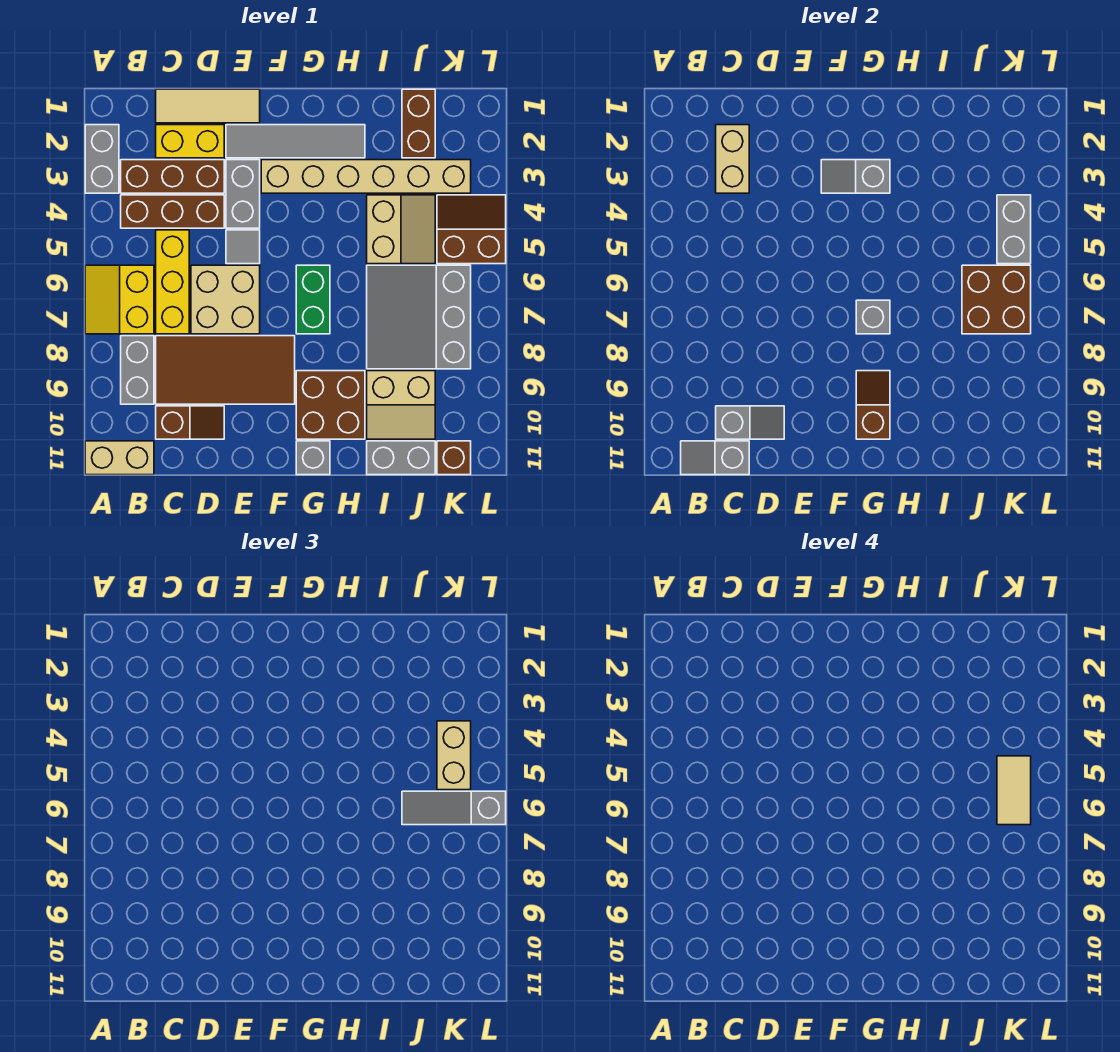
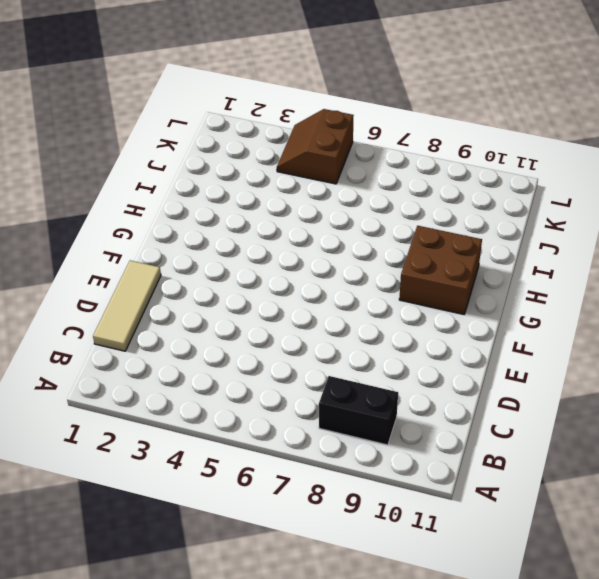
black 1x2 brick [319,376,398,445] -> grey 1x2 brick [121,336,154,404]
none -> grey 1x2 brick [85,125,119,193]
none -> yellow 2x2 slope [85,265,154,334]
none -> tan 1x2 brick [85,441,154,475]
none -> brown 1x3 brick [121,160,224,193]

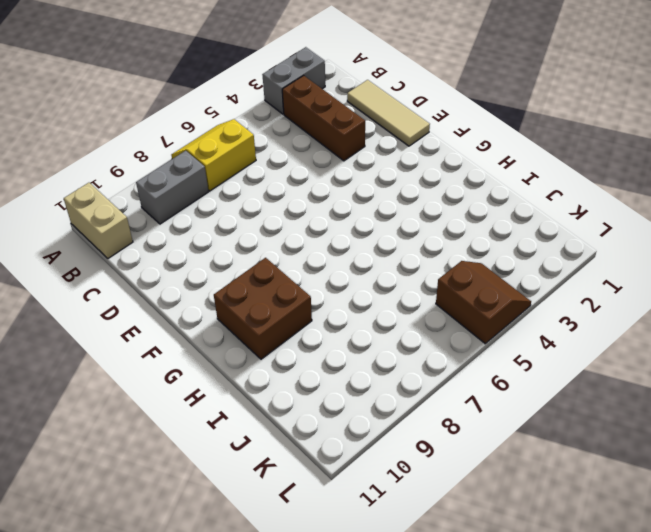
none -> brown 1x3 brick [121,195,224,228]
none -> yellow 1x2 brick [156,125,224,158]
none -> yellow 1x3 brick [156,230,189,334]
none -> brown 2x4 tile [156,336,295,404]

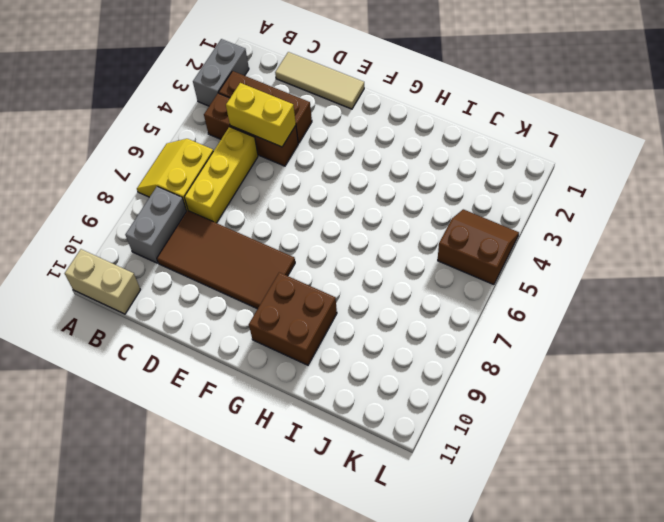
yellow 1x2 brick [226,83,296,147] -> yellow 1x2 brick moved to [156,125,224,158]
none -> brown 1x2 slope [156,406,224,439]
none -> tan 2x2 brick [191,265,260,334]
none -> grey 1x4 tile [226,125,365,158]
none -> grey 1x2 brick [226,160,260,228]

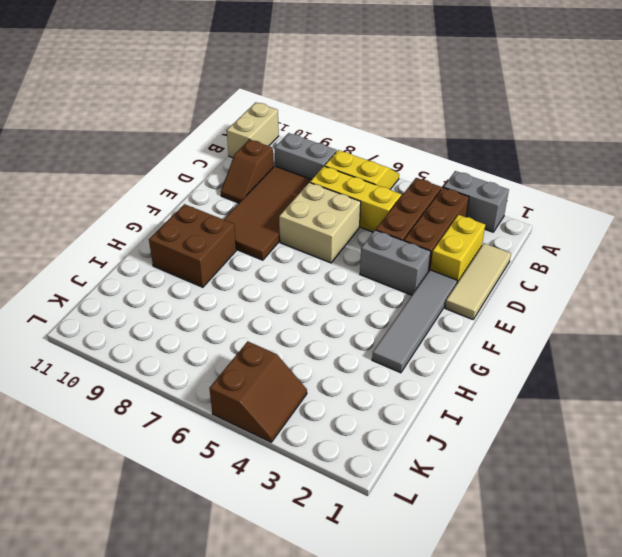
none -> grey 1x1 tile [226,230,260,264]
none -> tan 1x6 brick [261,160,471,193]
none -> green 1x2 brick [296,265,330,334]
none -> grey 1x1 brick [296,441,330,475]

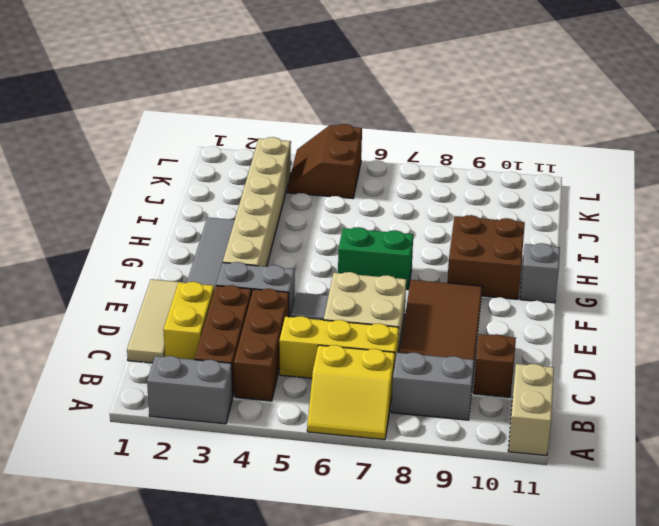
none -> tan 2x2 slope [367,195,435,264]
none -> grey 3x3 slope [367,265,471,369]
none -> tan 2x2 slope [367,371,435,439]
none -> grey 1x2 brick [367,441,435,475]

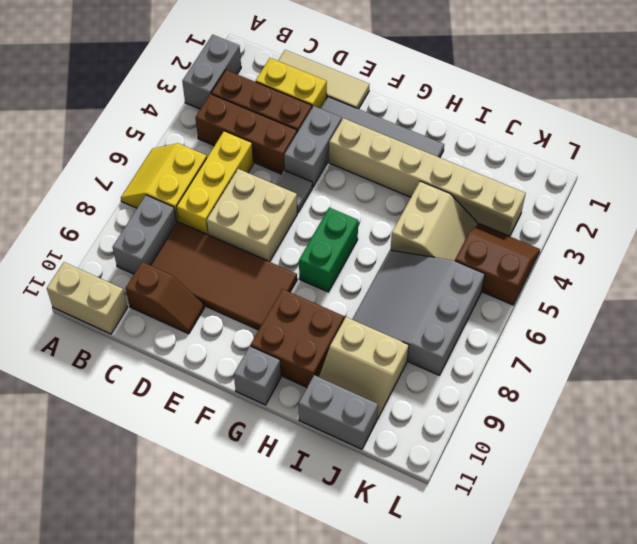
none -> brown 1x2 brick [402,89,435,158]
none -> brown 1x1 brick [437,441,471,475]
none -> grey 1x2 slope [681,441,749,475]
none -> tan 1x2 brick [716,125,749,193]

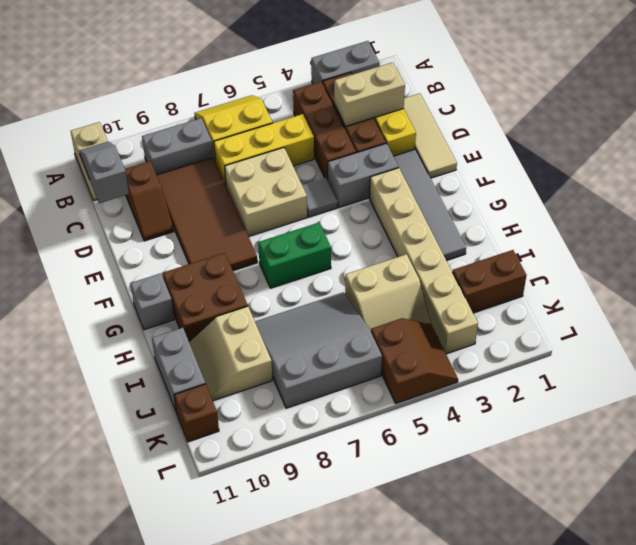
none -> grey 1x2 slope [716,406,784,439]
none -> grey 1x2 slope [821,160,890,193]
none -> grey 1x1 brick [856,300,890,334]
none -> brown 1x2 slope [856,371,890,439]

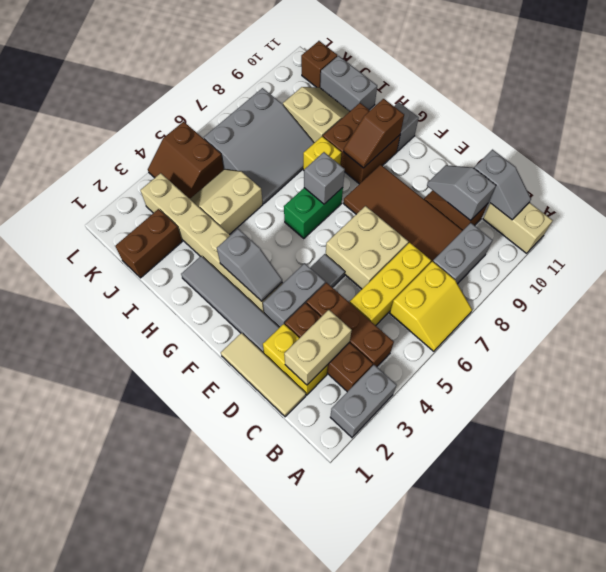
yellow 1x1 brick [303,137,342,170] -> none
none -> brown 2x2 brick [962,265,1031,334]
none -> grey 1x2 brick [997,195,1031,264]
none -> grey 1x3 slope [402,791,506,825]
none -> tan 1x2 brick [437,721,471,790]

